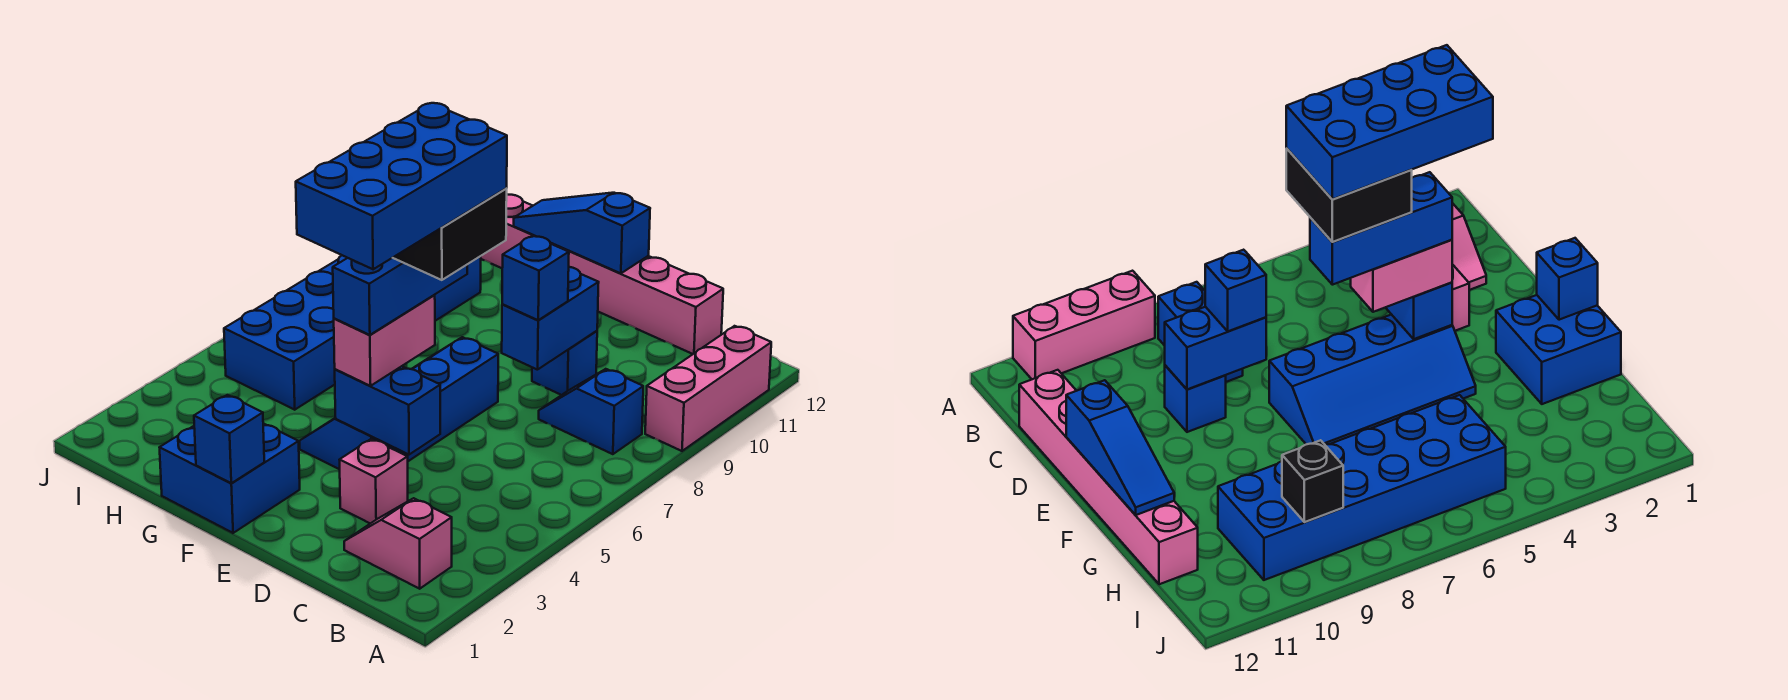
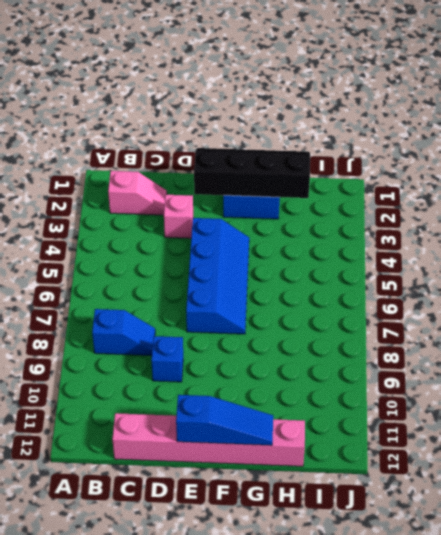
black 2x4 slope [194,148,310,198] -> blue 1x1 brick [194,395,264,483]
none -> pink 1x3 brick [645,326,771,451]
none -> blue 2x6 brick [224,255,481,410]
none -> blue 1x2 brick [335,366,440,455]

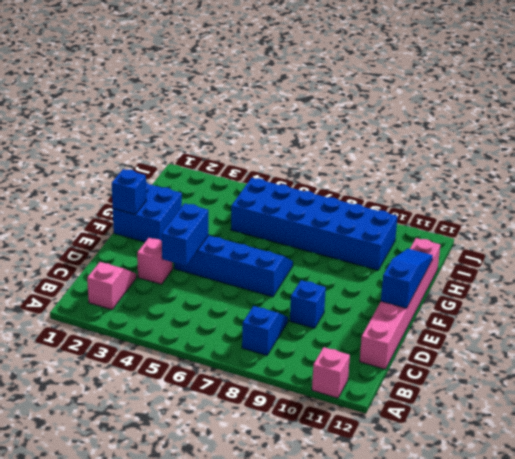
pink 1x1 brick [312,347,350,398] -> pink 1x3 brick [645,326,771,451]
none -> blue 1x2 brick [502,267,599,370]
none -> black 1x1 brick [1282,440,1343,522]
none -> blue 1x1 brick [502,236,569,320]

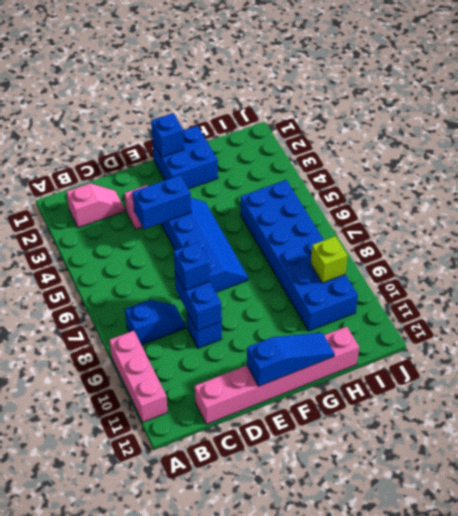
lime 1x1 brick [311,236,348,283] -> black 1x1 brick [1282,440,1343,522]
none -> pink 1x2 brick [334,295,435,386]
none -> blue 1x3 brick [333,258,467,335]
none -> black 2x2 brick [393,189,507,280]

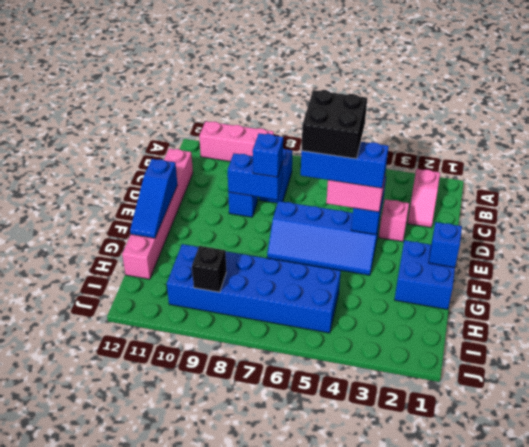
none -> blue 2x4 brick [296,103,507,269]

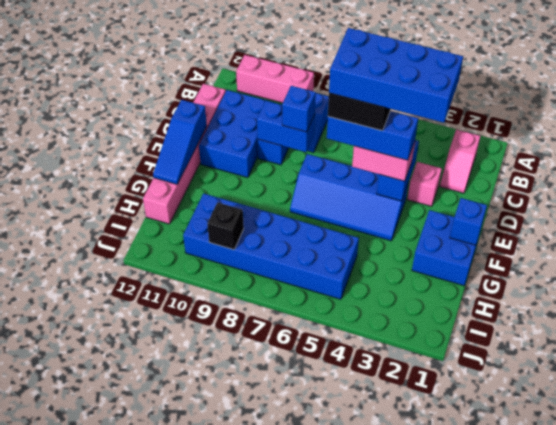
blue 2x3 brick [199,90,267,178] -> none

